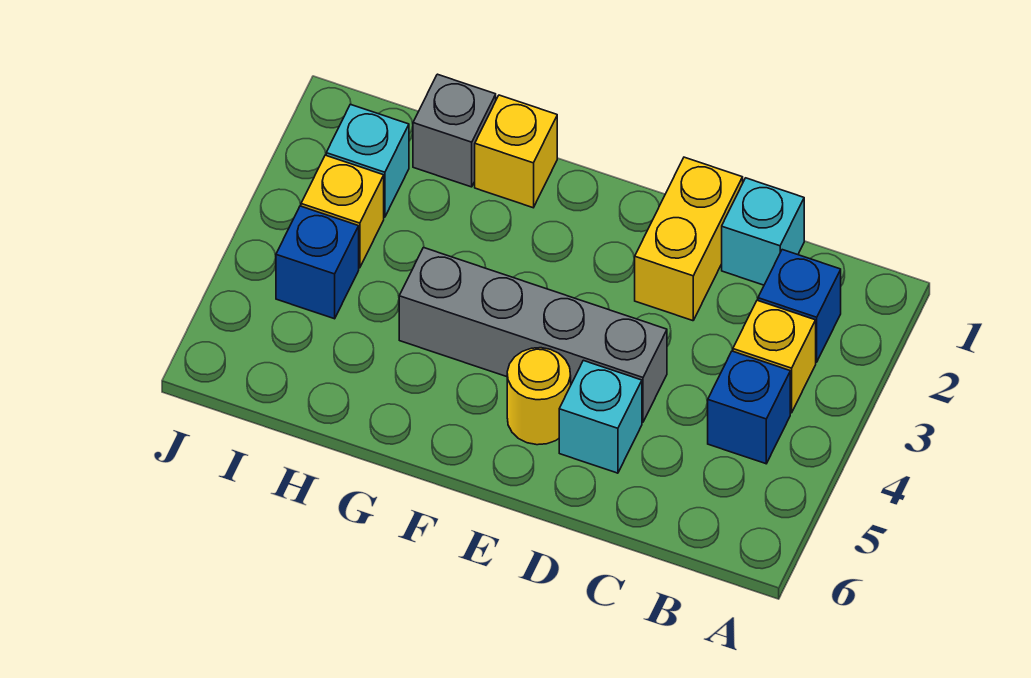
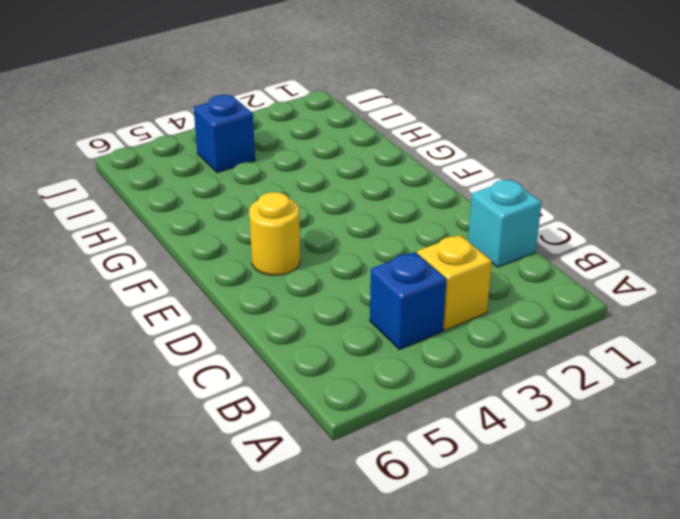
none -> blue 1x1 brick [758,250,841,362]
none -> yellow 1x2 brick [635,157,743,321]
none -> grey 1x4 brick [399,248,667,422]

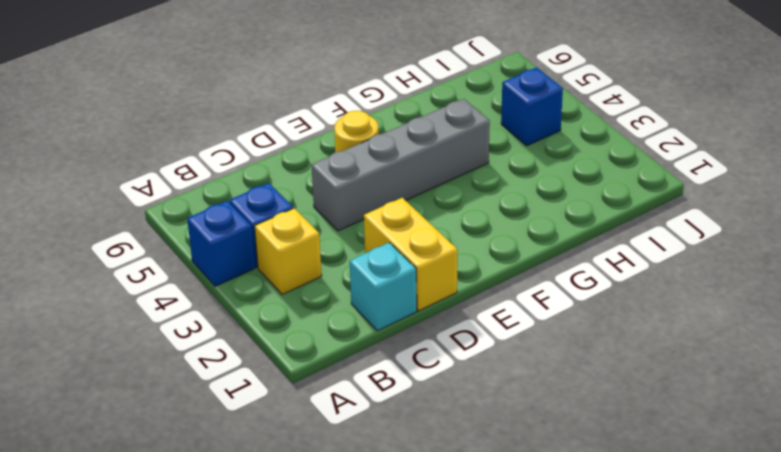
blue 1x1 brick [187,201,255,286] -> blue 1x1 brick moved to [758,250,841,362]
none -> cyan 1x1 brick [559,360,642,473]
none -> yellow 1x1 brick [475,95,557,208]
none -> grey 1x1 brick [413,74,496,187]

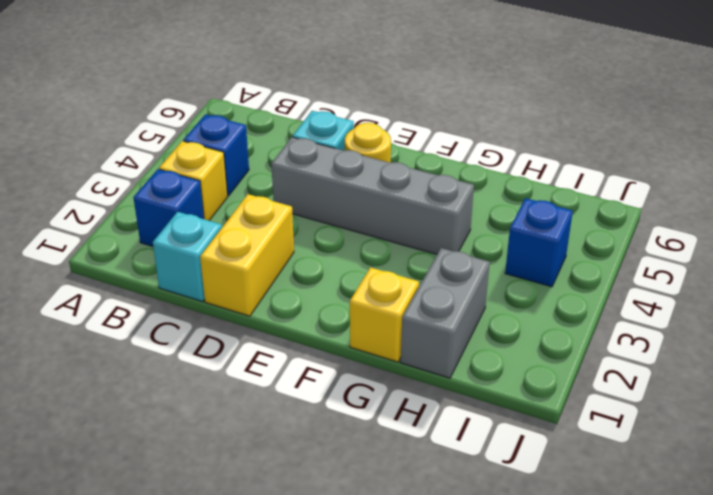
grey 1x2 brick [401,248,490,378] -> grey 1x1 brick [413,74,496,187]
none -> cyan 1x1 brick [326,104,409,217]
none -> yellow 1x1 brick [301,155,384,268]

